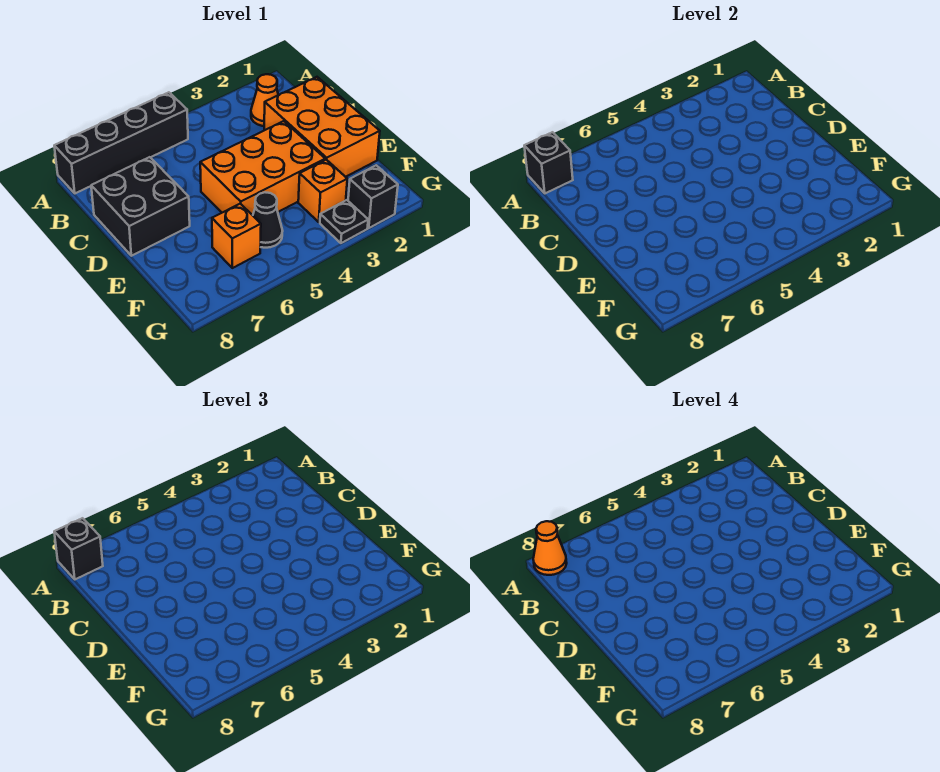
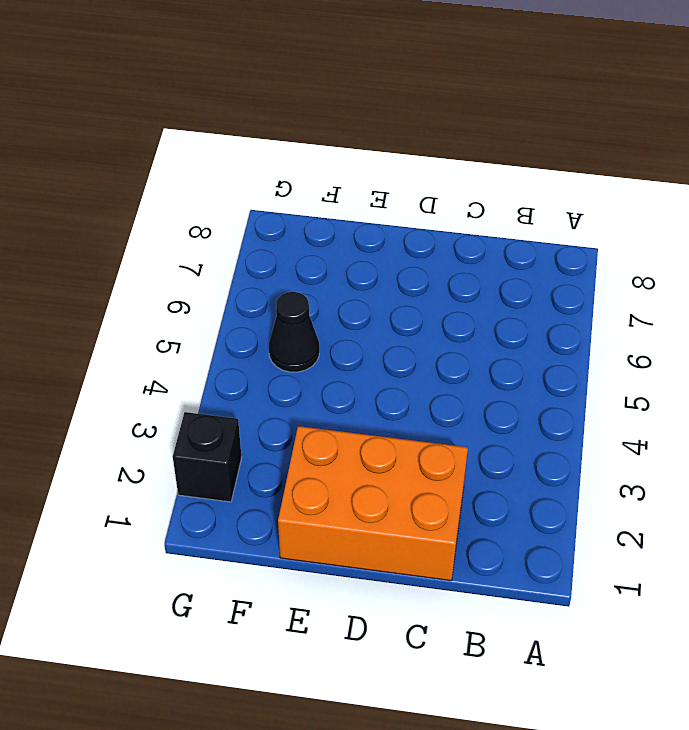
none -> black 1x4 brick [54,92,188,193]
none -> orange 1x1 cone [251,74,278,126]
none -> black 2x2 brick [91,157,190,256]

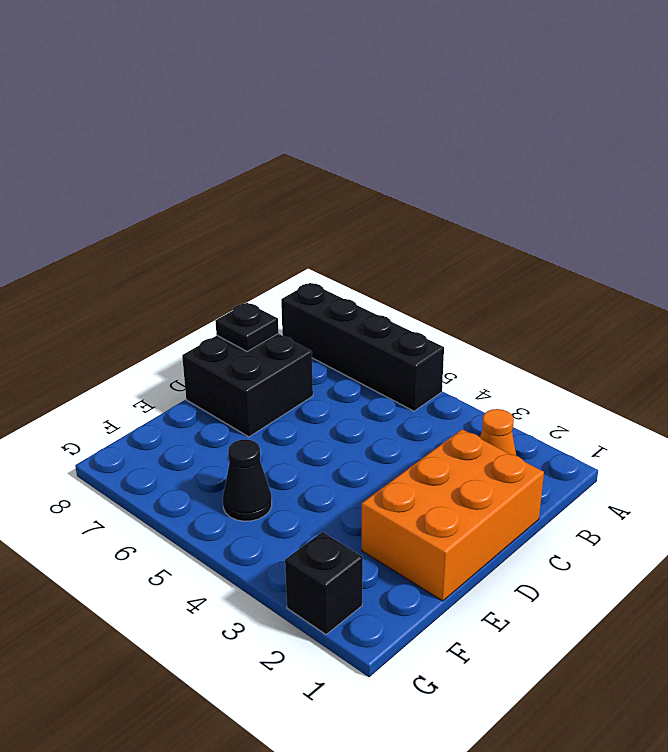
black 1x1 plate [215,303,279,351] -> black 1x1 plate moved to [320,200,368,243]
none -> orange 2x3 brick [200,121,325,215]
none -> orange 1x1 brick [298,160,347,222]
none -> orange 1x1 brick [212,204,261,268]

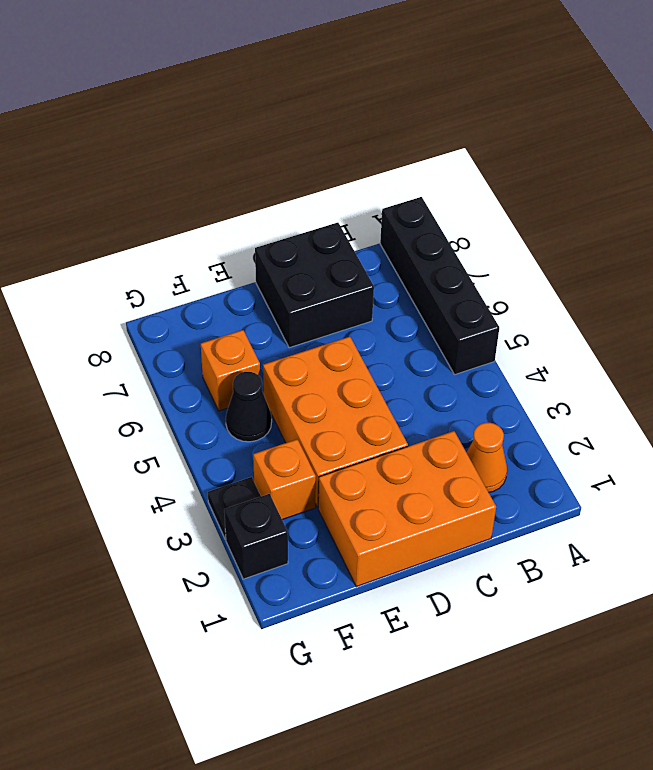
none -> black 1x1 brick [524,132,573,193]
none -> black 1x1 brick [54,518,103,579]
none -> orange 1x1 cone [533,521,567,575]

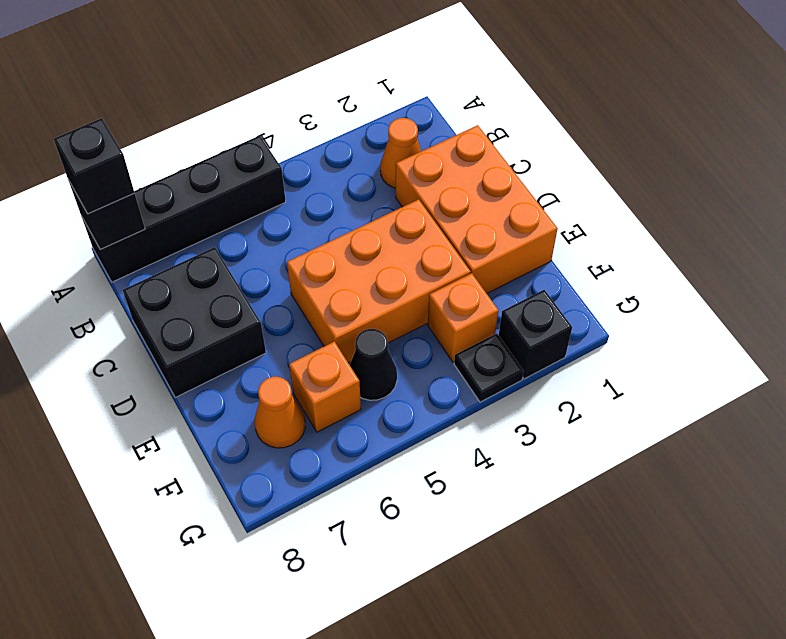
orange 1x1 cone [255,377,305,448] -> orange 1x1 cone moved to [533,521,567,575]

